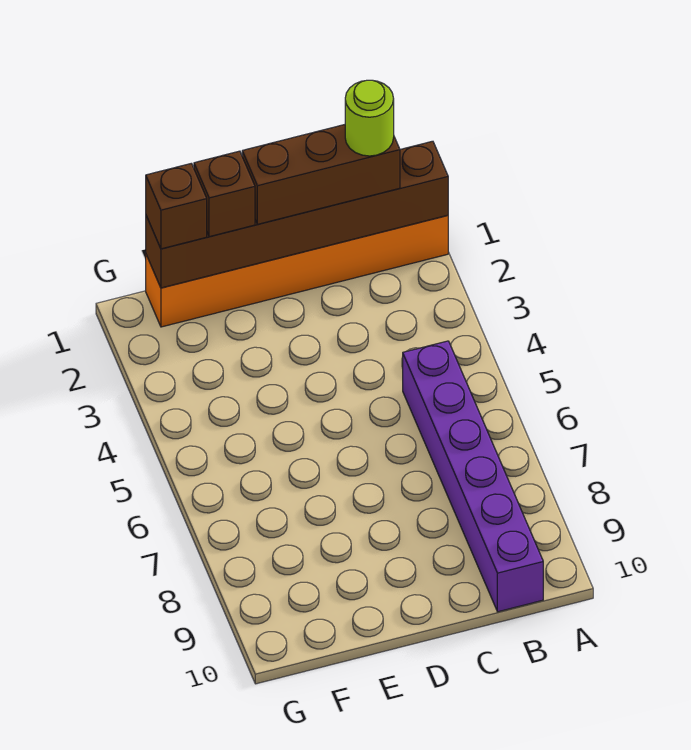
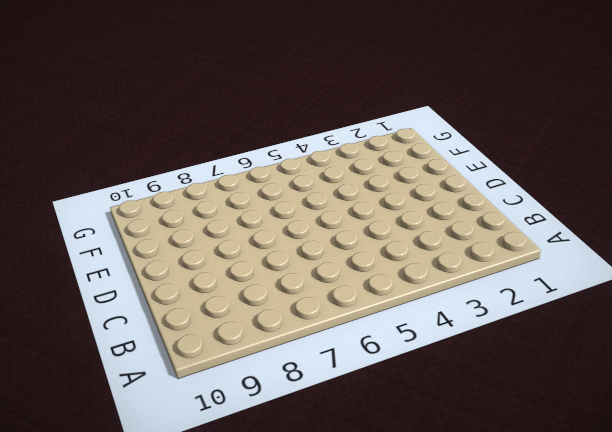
none -> orange 1x6 brick [146,215,448,327]
none -> purple 1x6 brick [403,341,543,612]

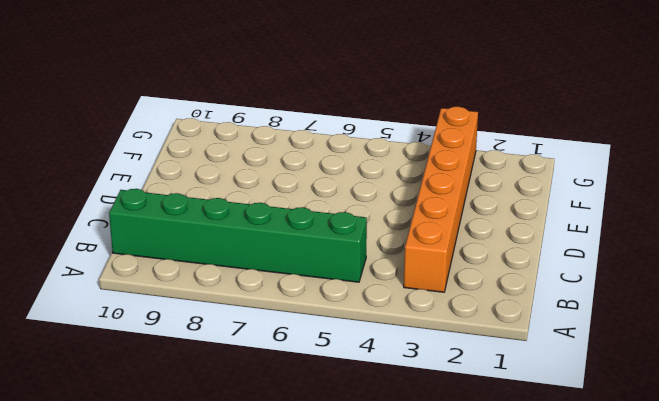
orange 1x6 brick [404,107,478,292] -> orange 1x6 brick moved to [146,215,448,327]
green 1x6 brick [109,189,367,282] -> purple 1x6 brick [403,341,543,612]
none -> brown 1x6 brick [146,141,448,288]
none -> brown 1x3 brick [242,125,400,224]

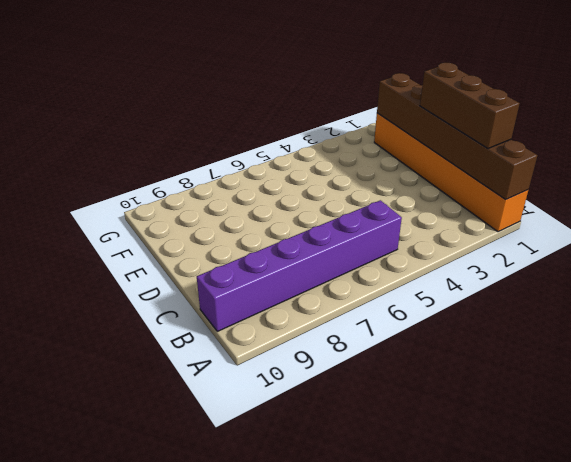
none -> brown 1x1 brick [194,151,255,237]
none -> brown 1x1 brick [146,163,207,249]

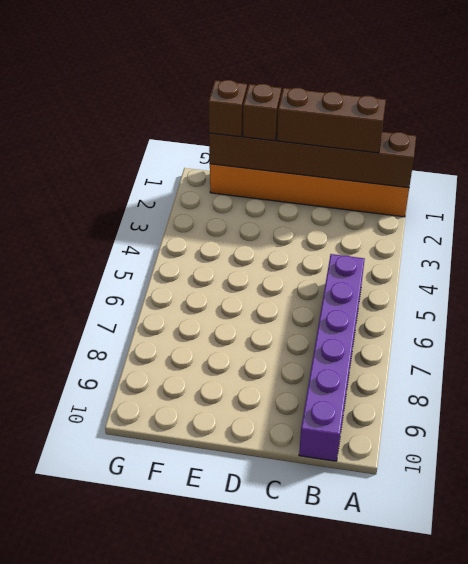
none -> lime 1x1 round brick [345,80,394,156]

